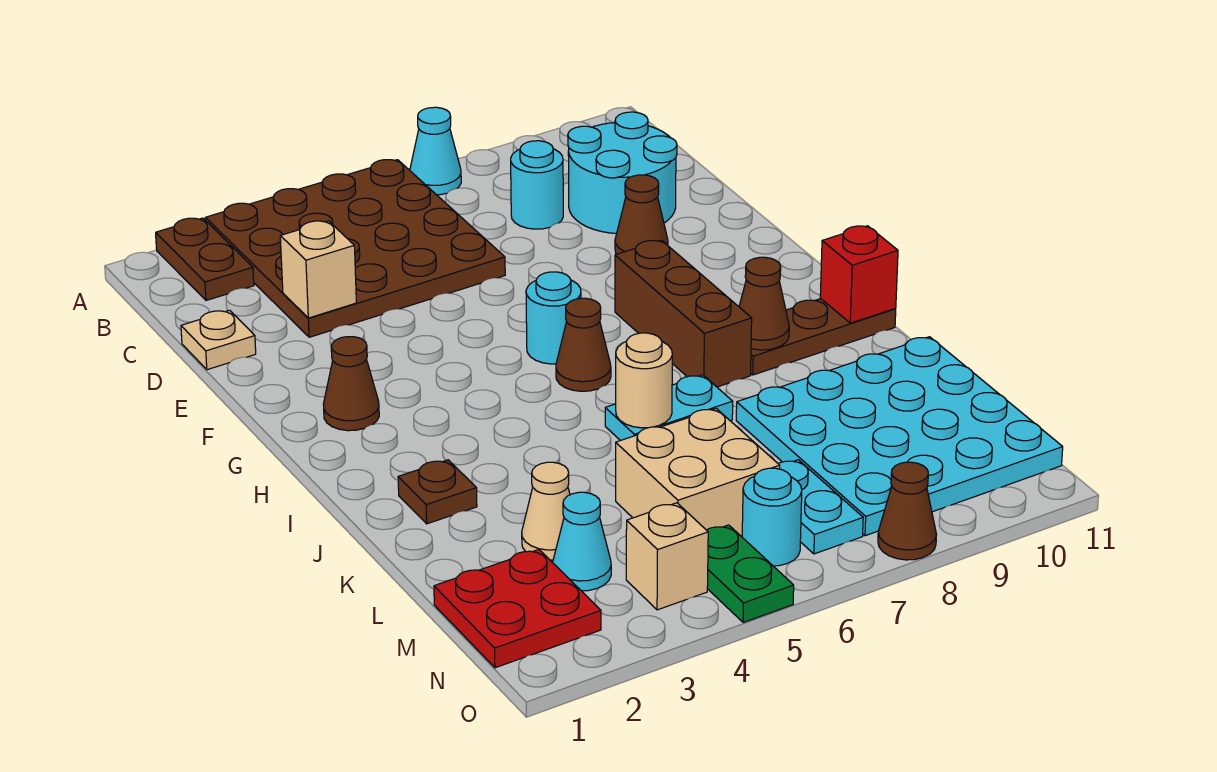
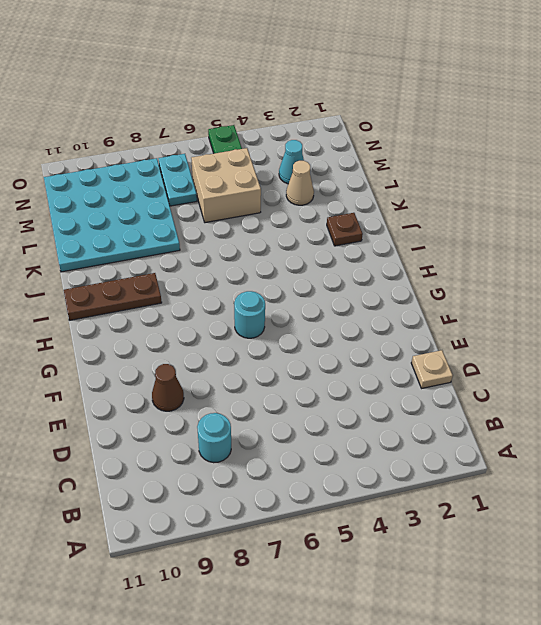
none -> brown 1x2 plate [156,218,254,300]
none -> brown 4x4 plate [205,160,505,337]
none -> cyan 1x1 cone [410,107,461,195]

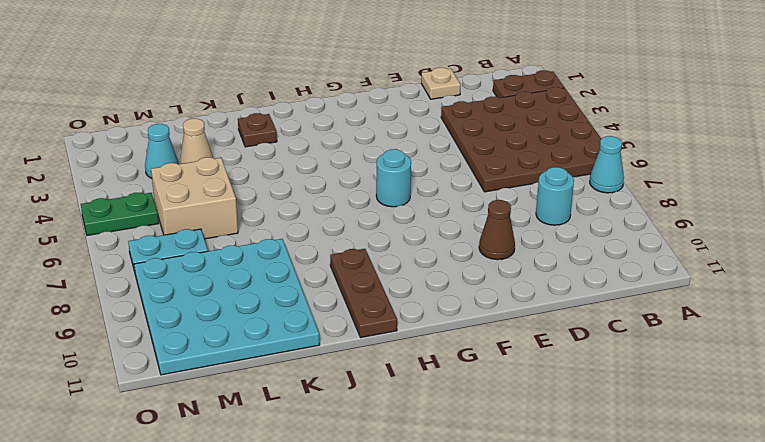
none -> cyan 2x2 round brick [568,112,677,234]
none -> brown 1x1 cone [323,337,379,431]
none -> brown 1x3 brick [615,240,752,387]

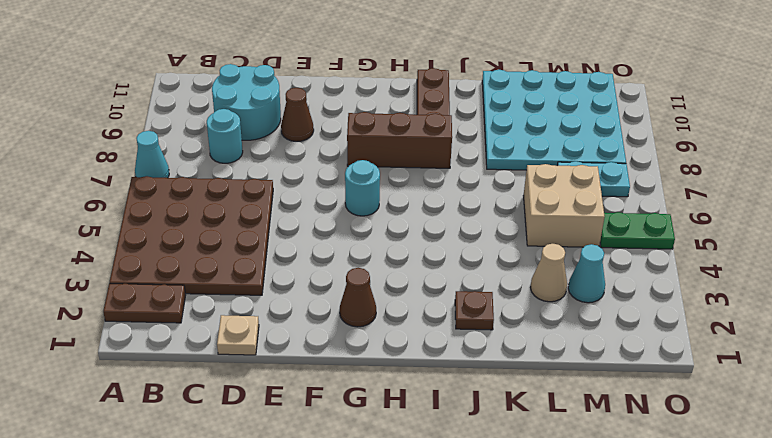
none -> brown 1x1 cone [556,298,611,391]
none -> cyan 1x2 plate [605,375,733,441]
none -> red 2x2 plate [434,550,601,668]

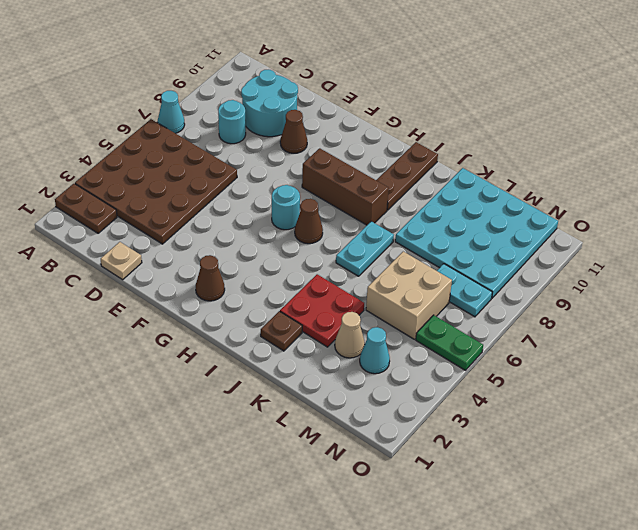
red 2x2 plate [280,274,364,347] -> red 2x2 plate moved to [434,550,601,668]
none -> tan 1x1 brick [626,503,708,610]
none -> cyan 1x1 round brick [742,468,802,566]
none -> brown 1x1 cone [878,462,937,560]

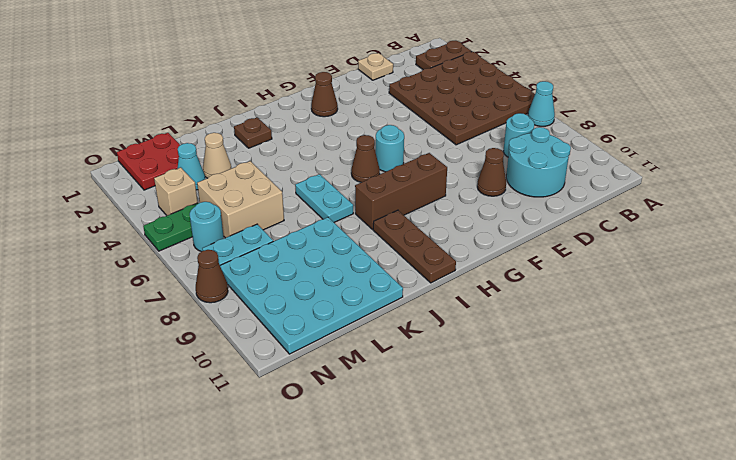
none -> tan 1x1 brick [280,221,356,318]
none -> brown 1x1 cone [739,257,789,350]
none -> red 1x1 brick [820,226,898,323]

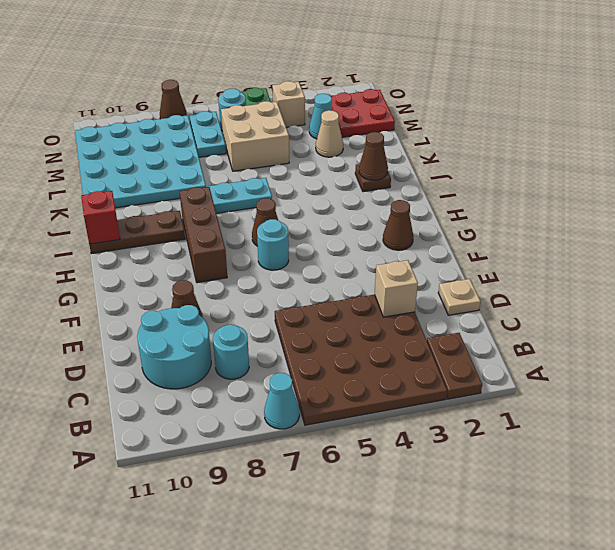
brown 1x1 cone [359,132,388,180] -> brown 1x1 cone moved to [739,257,789,350]
none -> tan 1x1 round brick [616,333,672,428]

